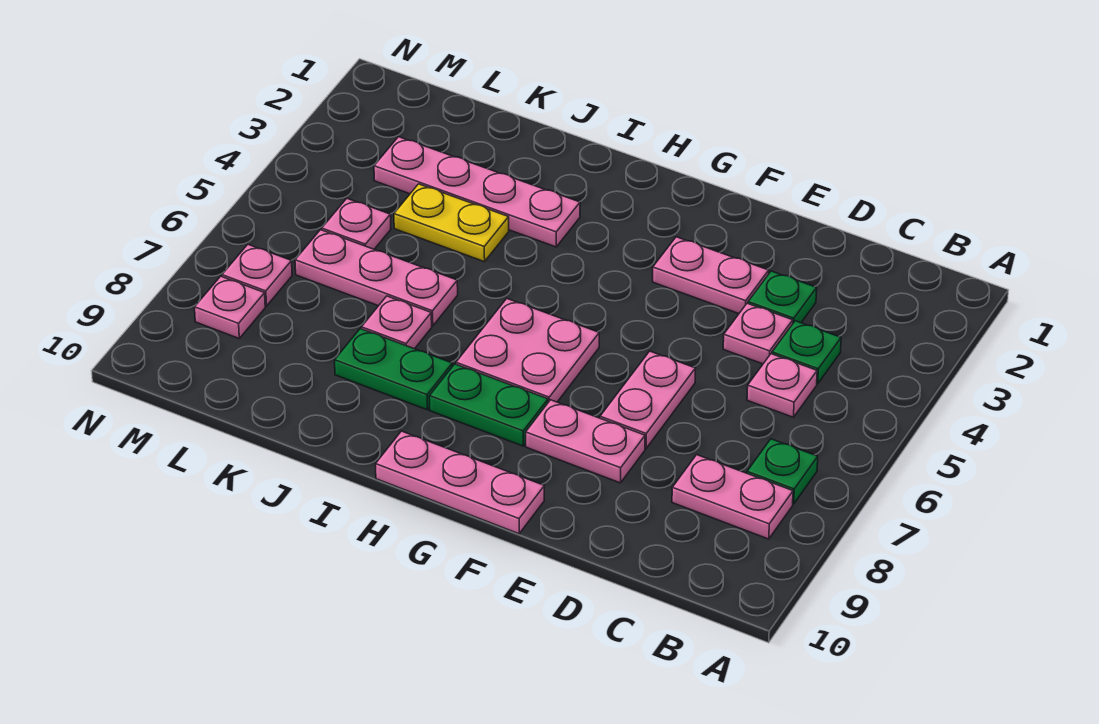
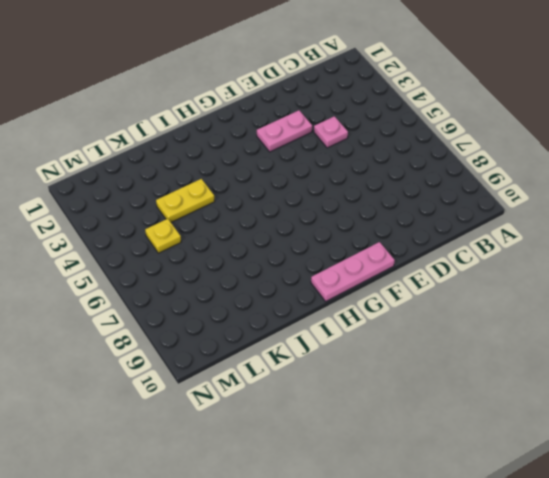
yellow 1x1 plate [145,219,181,253] -> pink 1x1 plate [322,199,391,249]
none -> green 1x1 plate [747,439,818,504]
none -> pink 1x2 plate [672,455,793,539]
none -> green 1x1 plate [772,321,841,384]

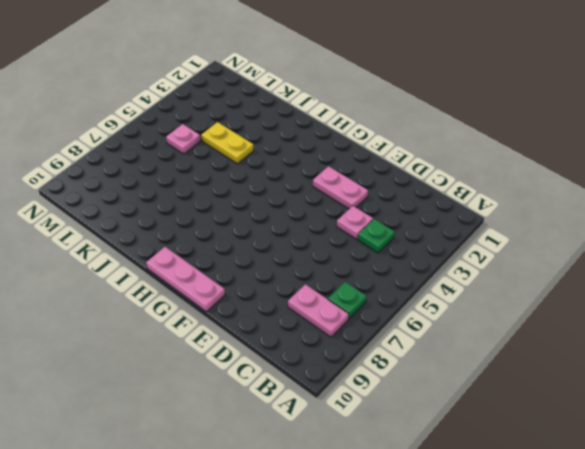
none -> pink 1x1 plate [747,354,817,417]
none -> green 1x1 plate [748,271,817,323]
none -> pink 1x2 plate [600,351,696,449]

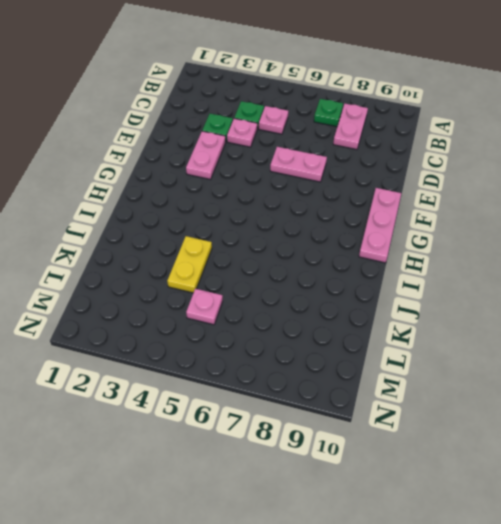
none -> pink 1x2 plate [526,400,645,483]
none -> pink 2x2 plate [456,299,599,402]
none -> green 1x2 plate [429,364,548,446]

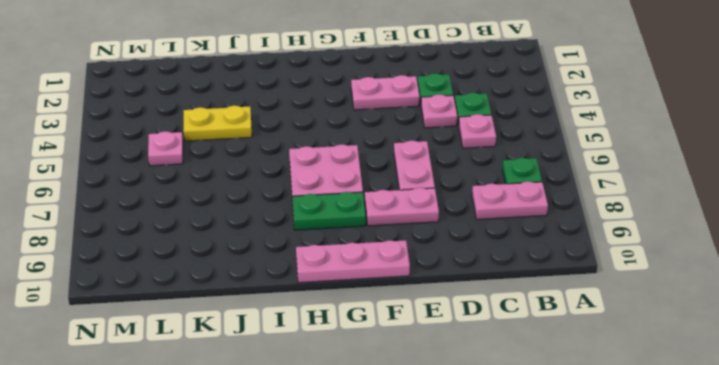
none -> pink 1x4 plate [374,137,580,247]
none -> green 1x2 plate [335,329,452,410]
none -> pink 1x3 plate [295,230,458,326]

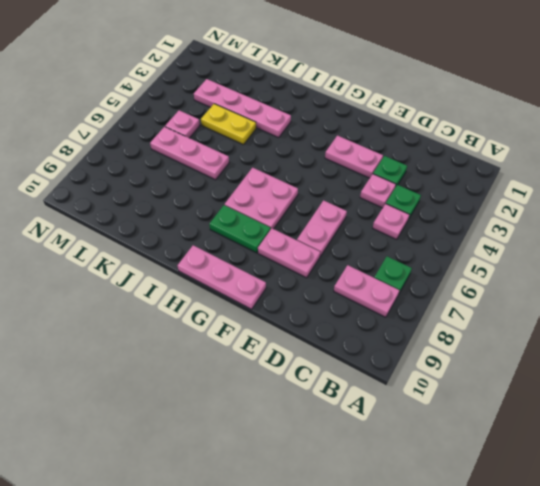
none -> green 1x2 plate [335,329,452,410]
none -> pink 1x1 plate [361,296,432,349]
none -> pink 1x1 plate [222,245,292,306]

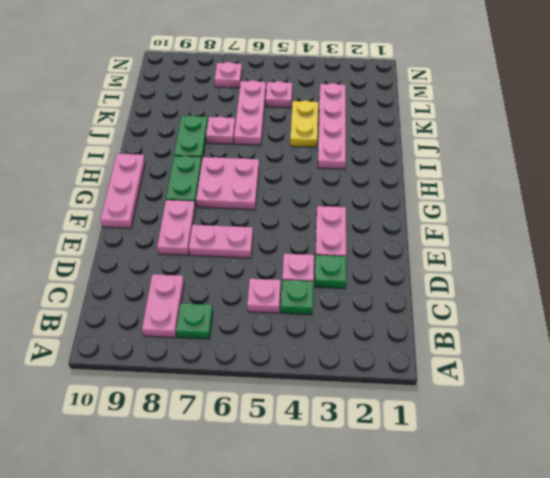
none -> pink 1x1 plate [195,276,265,338]

